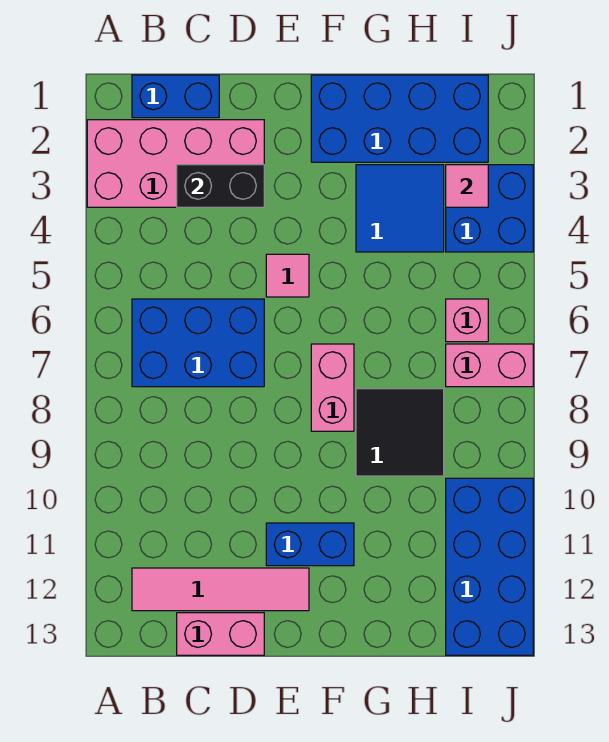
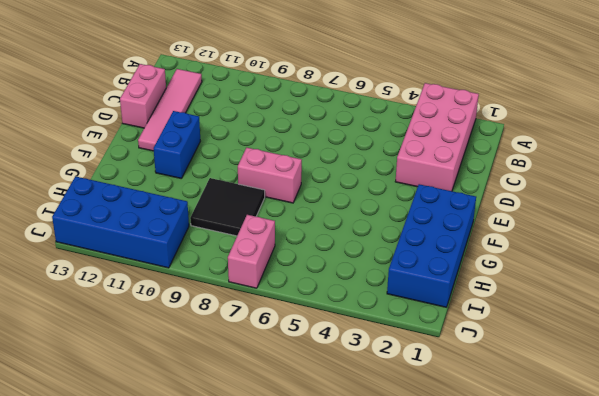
none -> blue 1x2 brick [132,75,219,118]
none -> blue 2x3 brick [132,299,264,387]
none -> pink 1x1 tile [266,254,309,297]

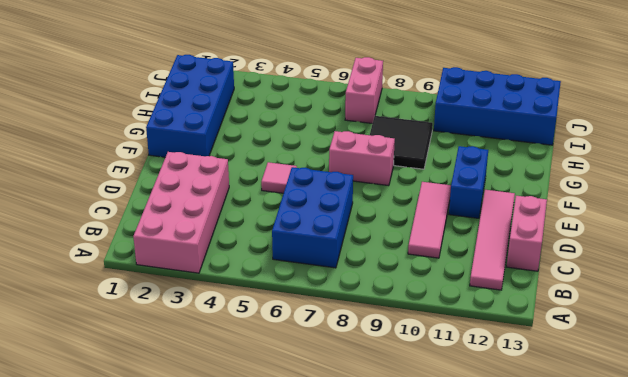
pink 1x3 tile [408,182,451,258] -> none
none -> blue 1x2 brick [132,75,219,118]
none -> blue 2x2 tile [356,165,444,252]
none -> blue 2x2 brick [446,165,533,252]

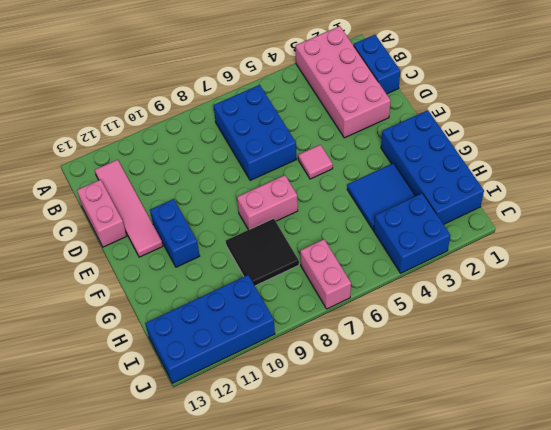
none -> pink 1x1 brick [446,299,488,342]
none -> black 1x2 brick [177,165,264,207]
none -> pink 1x1 tile [446,165,488,207]

